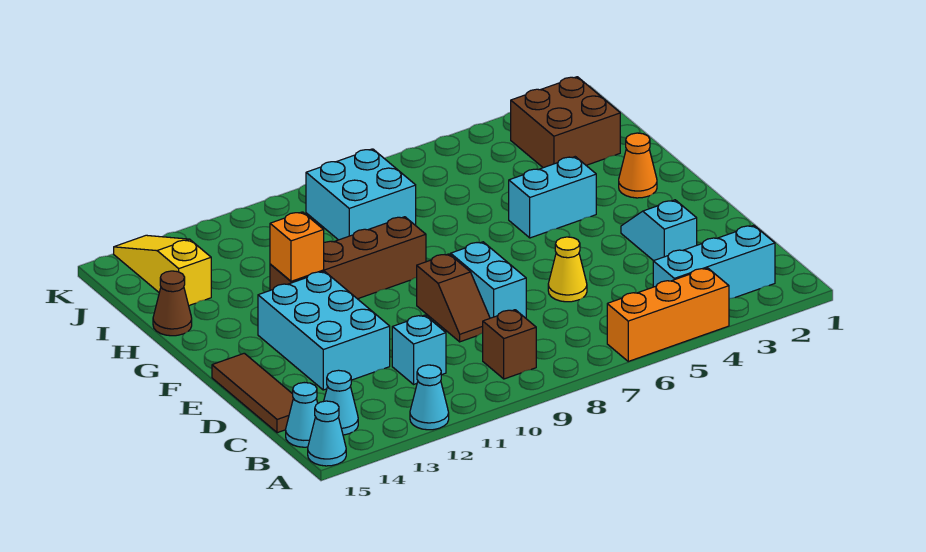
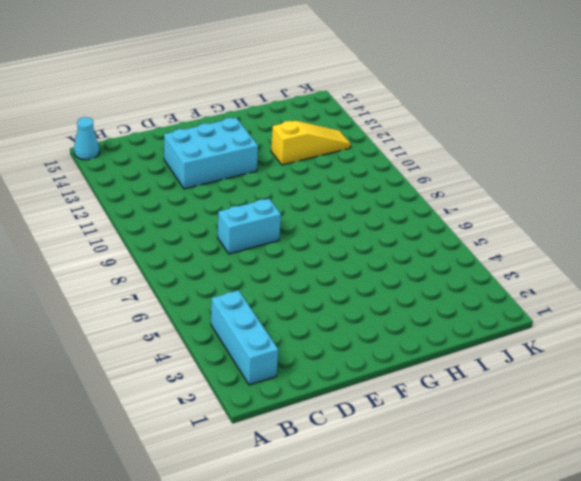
yellow 1x3 slope [271,121,351,165] -> yellow 1x3 slope moved to [114,235,211,305]
none -> orange 1x3 brick [607,268,729,361]
none -> cyan 1x1 cone [410,365,449,430]
none -> brown 1x1 brick [483,310,536,379]

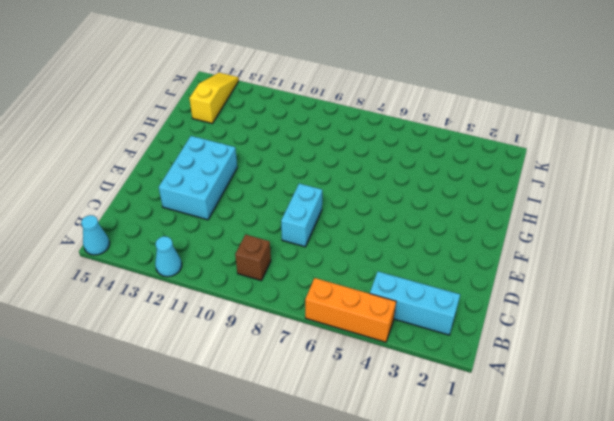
none -> cyan 1x1 cone [324,370,358,435]
none -> cyan 1x1 cone [286,383,318,447]
none -> cyan 1x1 brick [392,315,446,384]

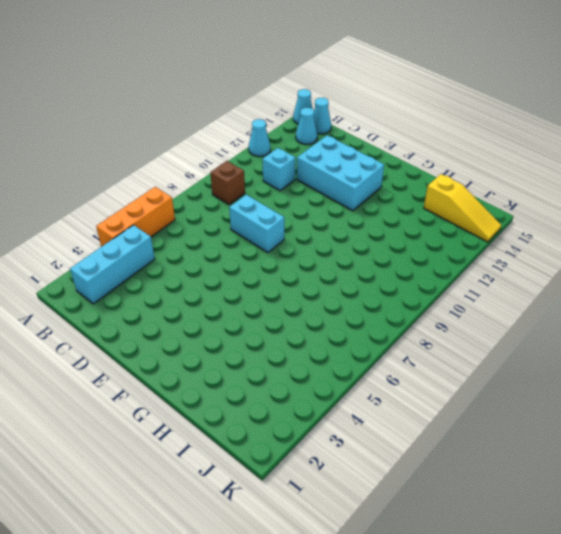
none -> brown 1x3 tile [212,353,293,433]
none -> cyan 1x2 slope [621,200,697,261]
none -> yellow 1x1 cone [548,237,587,302]

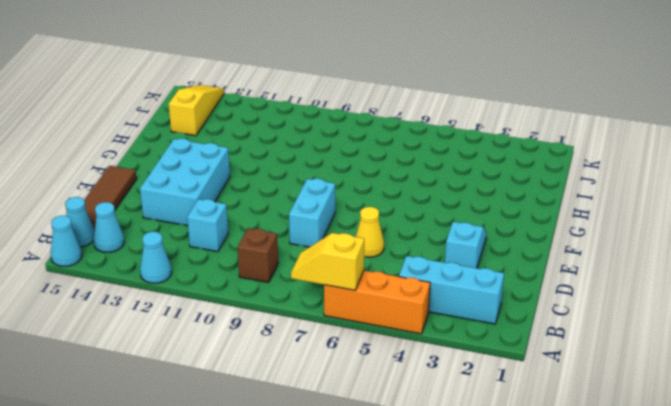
yellow 1x2 slope [291,233,364,290] -> none
none -> brown 1x2 slope [417,254,490,342]
none -> orange 1x1 cone [619,133,657,198]
none -> cyan 1x2 brick [509,157,596,238]

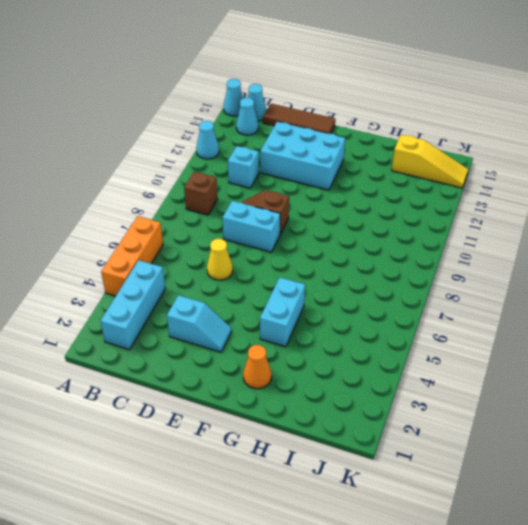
none -> brown 1x4 brick [270,217,426,299]
none -> brown 1x1 cone [153,271,192,336]
none -> brown 2x2 brick [511,77,620,168]

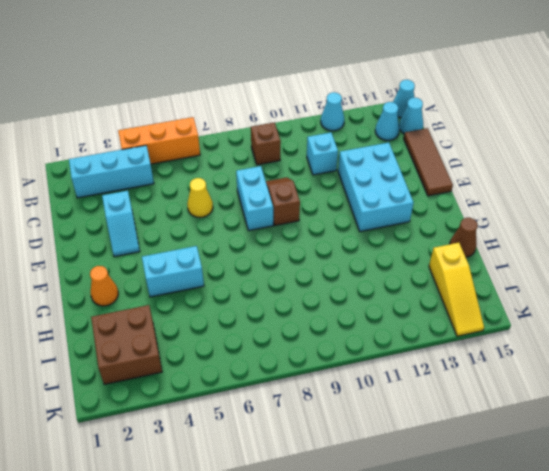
none -> brown 1x4 brick [270,217,426,299]
none -> cyan 2x2 brick [306,149,416,240]
none -> orange 1x1 brick [270,212,324,281]

